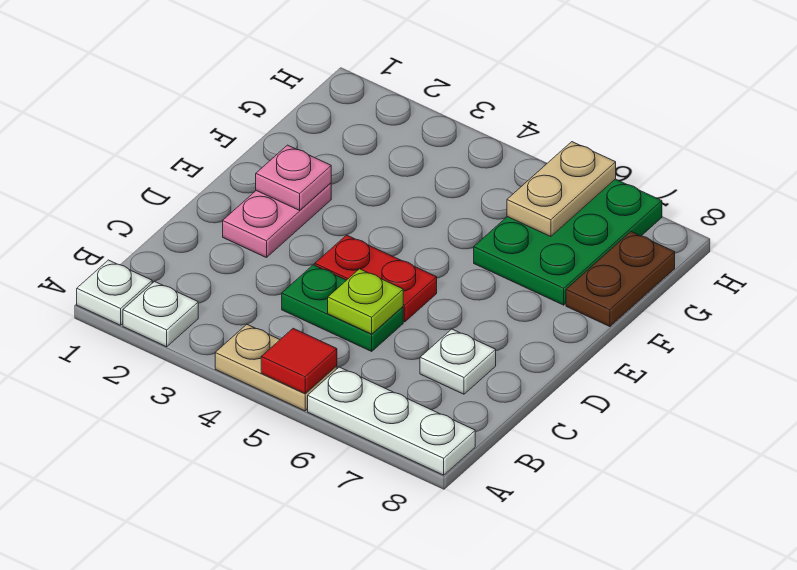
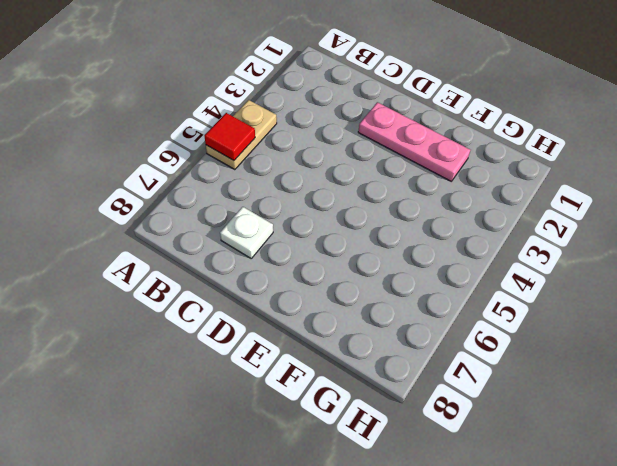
pink 1x3 plate [358,102,470,181] -> pink 1x2 plate [223,183,331,258]
none -> white 1x1 plate [77,260,152,325]
none -> white 1x1 plate [123,281,198,347]
none -> white 1x3 plate [308,367,475,475]

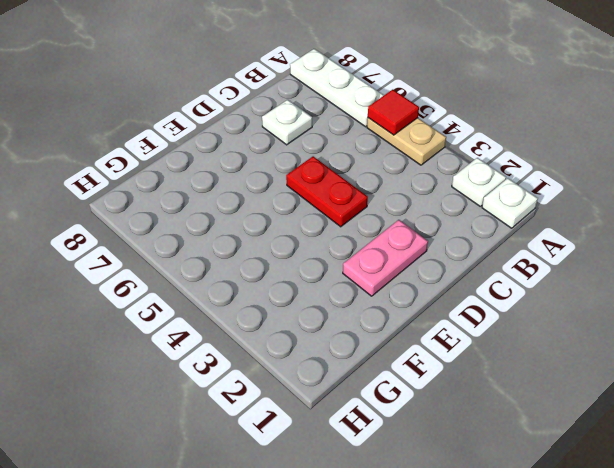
none -> green 1x2 plate [282,265,403,351]
none -> green 2x3 plate [474,179,662,305]
none -> brown 1x2 plate [566,232,675,327]

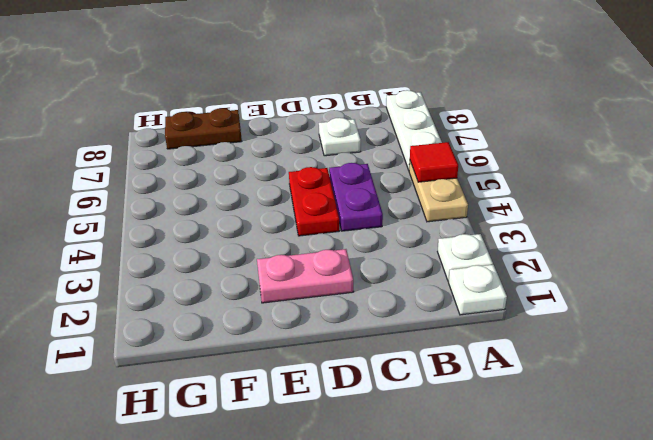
purple 1x2 plate [329,163,383,231] -> green 1x2 plate [282,265,403,351]
none -> green 2x3 plate [474,179,662,305]
none -> lime 1x1 plate [328,269,403,334]
none -> pink 1x1 plate [256,145,331,210]

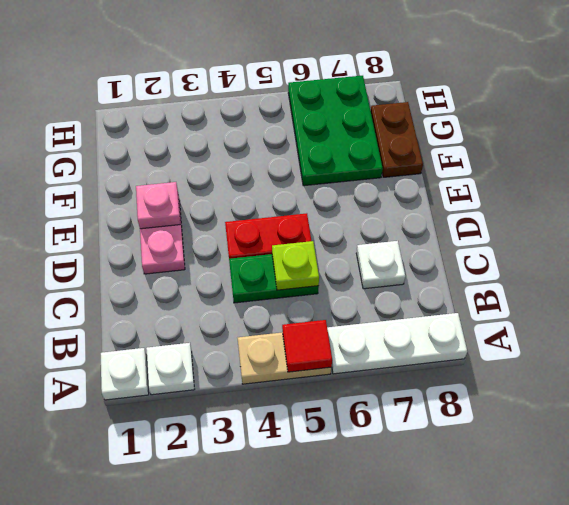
none -> tan 1x2 plate [507,142,616,237]

